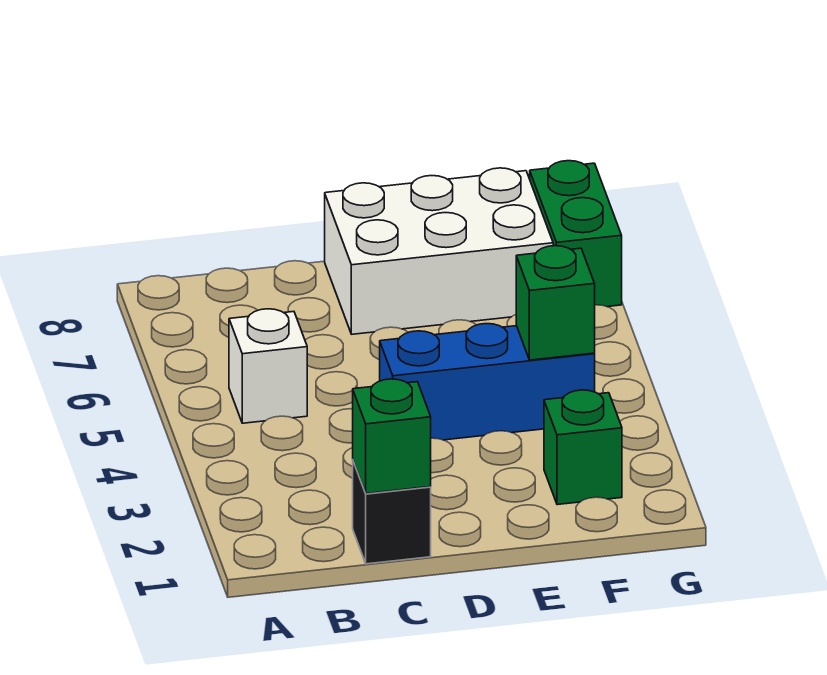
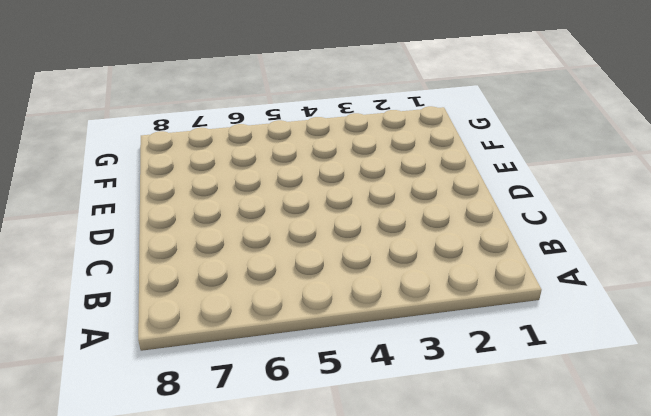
none -> white 1x1 brick [229,309,307,423]
none -> black 1x1 brick [353,461,431,564]

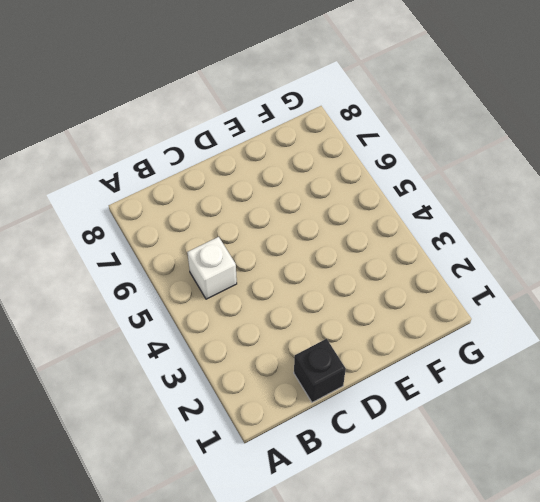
none -> blue 1x3 brick [380,324,595,440]
none -> white 2x3 brick [325,168,553,334]

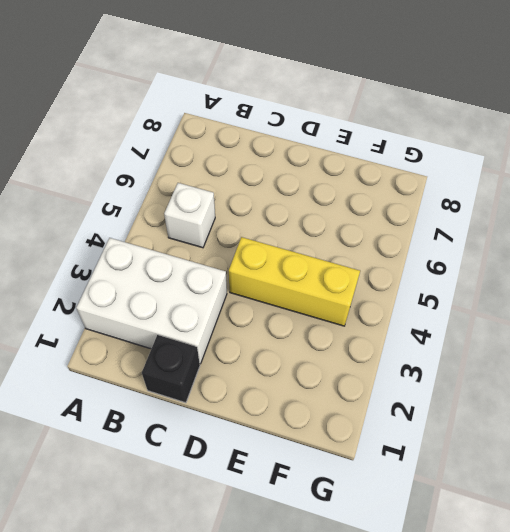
white 2x3 brick [76,238,227,364] -> white 2x3 brick moved to [325,168,553,334]
yellow 1x3 brick [229,237,360,326] -> blue 1x3 brick [380,324,595,440]
none -> green 1x1 brick [544,390,622,505]
none -> green 1x2 brick [530,161,622,307]

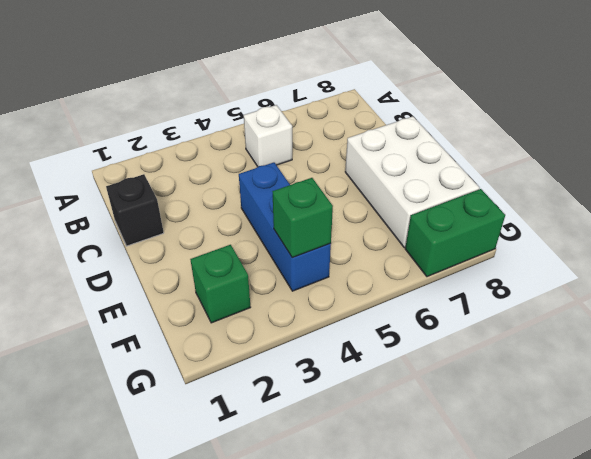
none -> green 1x1 brick [353,379,431,494]

